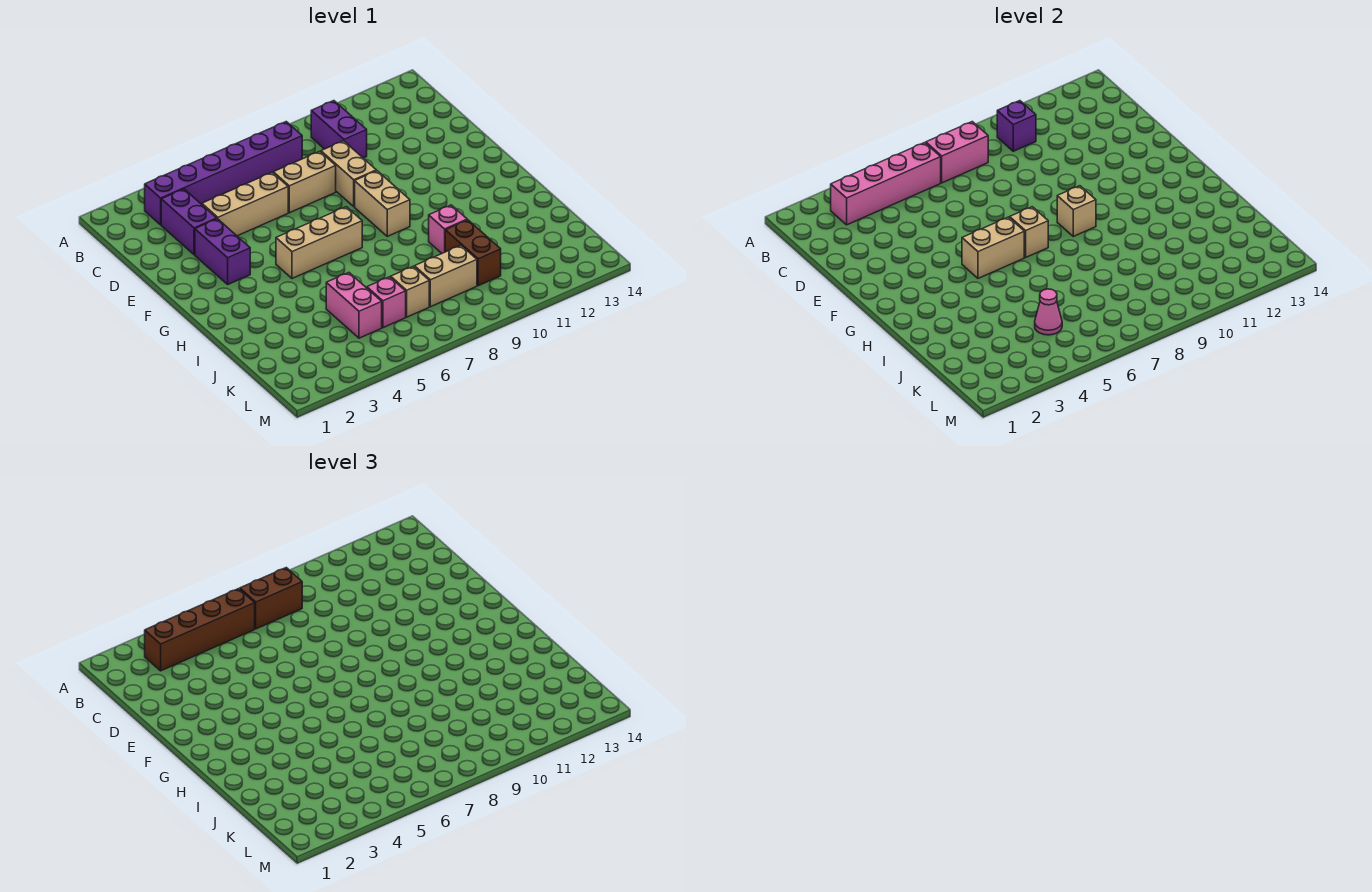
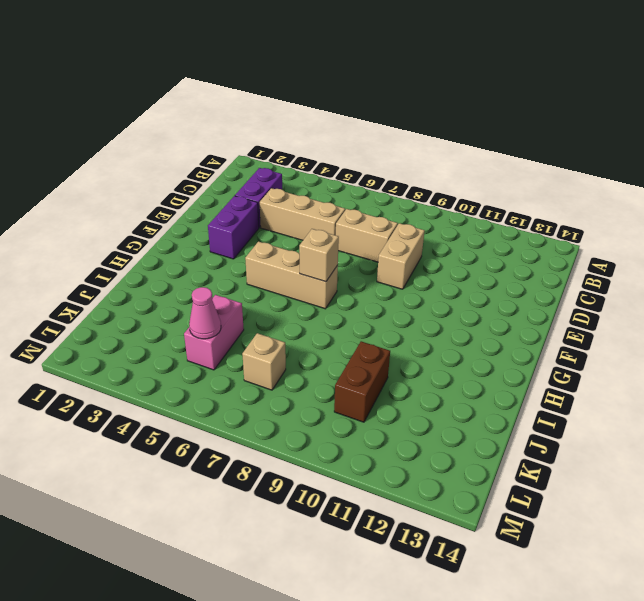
none -> purple 1x6 brick [145,122,302,225]
none -> purple 1x2 brick [311,101,367,158]
none -> tan 1x2 brick [355,171,410,236]

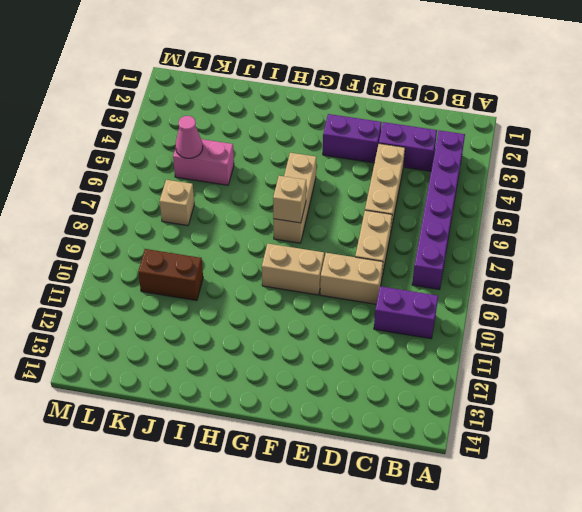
none -> pink 1x1 brick [429,205,467,253]
none -> pink 1x1 brick [367,277,406,328]
none -> tan 1x2 brick [415,245,477,307]

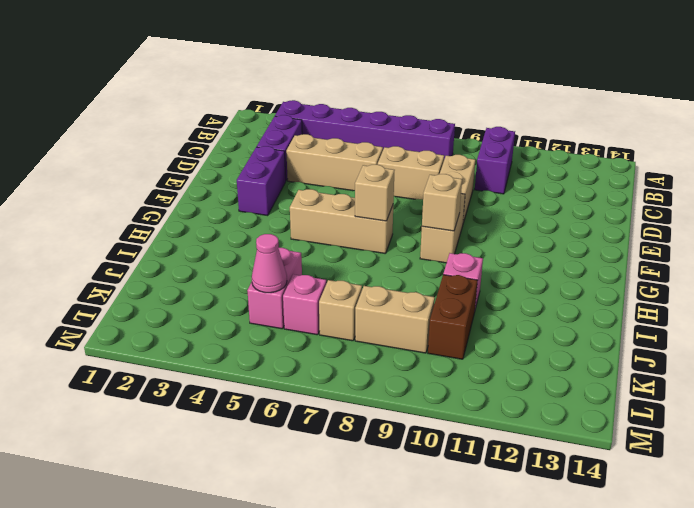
none -> pink 1x4 brick [831,143,941,225]
none -> pink 1x2 brick [926,122,988,183]
none -> purple 1x1 brick [997,101,1036,151]

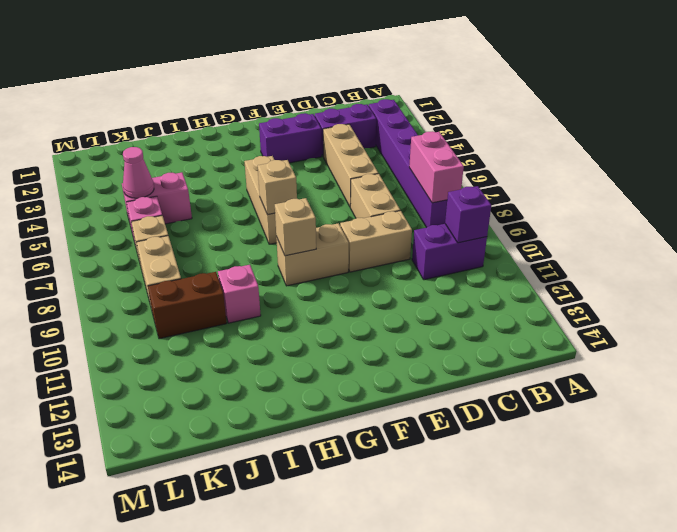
none -> pink 1x4 brick [831,143,941,225]
none -> tan 1x2 brick [962,217,1024,278]
none -> brown 1x4 brick [145,589,255,671]

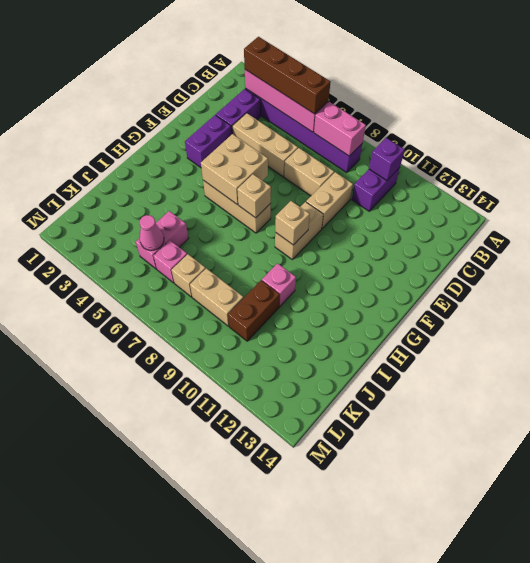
tan 2x2 brick [201,134,268,205] -> tan 1x2 brick [962,217,1024,278]
none -> brown 1x2 brick [240,568,302,629]

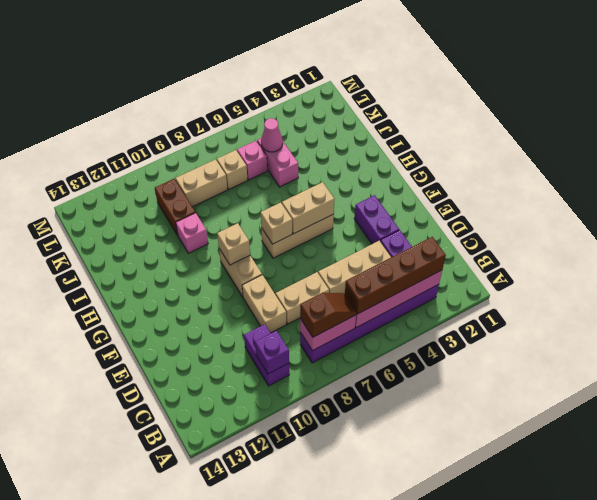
brown 1x2 slope [300,293,356,337] -> brown 1x2 brick [240,568,302,629]

